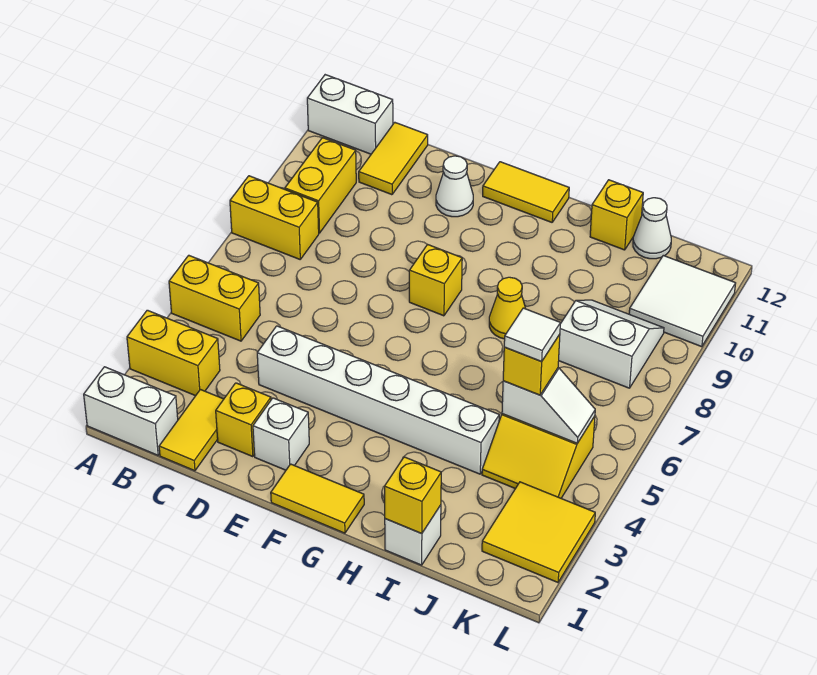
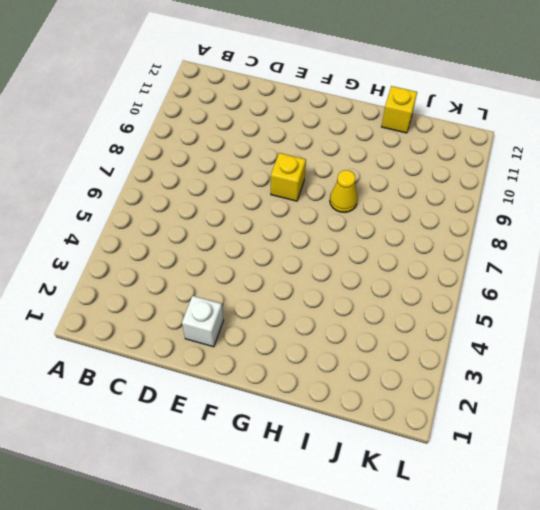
none -> white 1x2 brick [84,367,178,455]
none -> yellow 1x2 brick [127,310,220,396]
none -> yellow 1x2 brick [169,255,260,341]

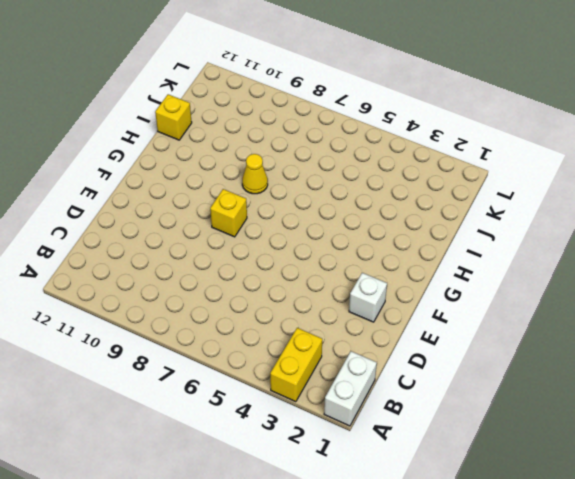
none -> yellow 1x2 brick [169,255,260,341]
none -> yellow 1x2 brick [230,176,319,259]
none -> white 1x2 brick [307,75,393,154]

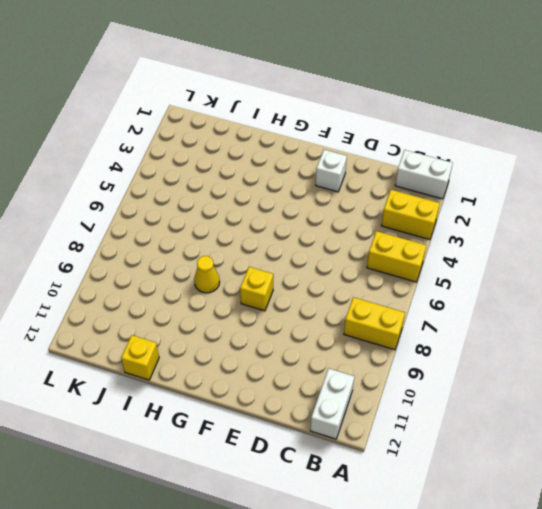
white 1x2 brick [310,368,354,439] -> white 1x2 brick turned to [307,75,393,154]
none -> yellow 1x2 brick [285,138,356,233]
none -> yellow 1x2 tile [159,390,224,471]
none -> yellow 1x2 tile [359,122,428,195]

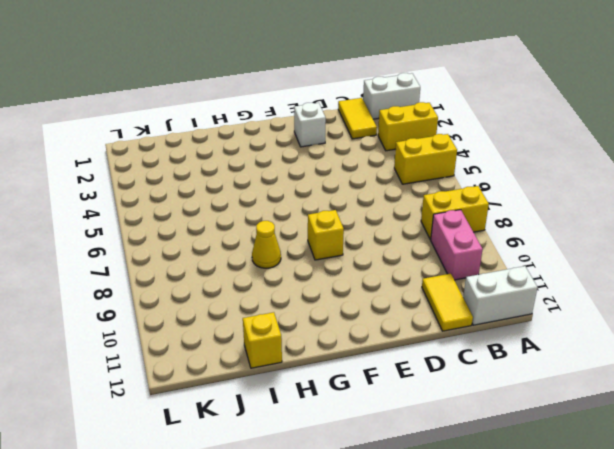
pink 1x2 brick [431,210,483,280] -> yellow 1x2 brick [285,138,356,233]
none -> yellow 1x1 brick [216,383,271,457]
none -> white 1x6 brick [257,326,499,474]
none -> white 1x1 cone [436,156,473,217]

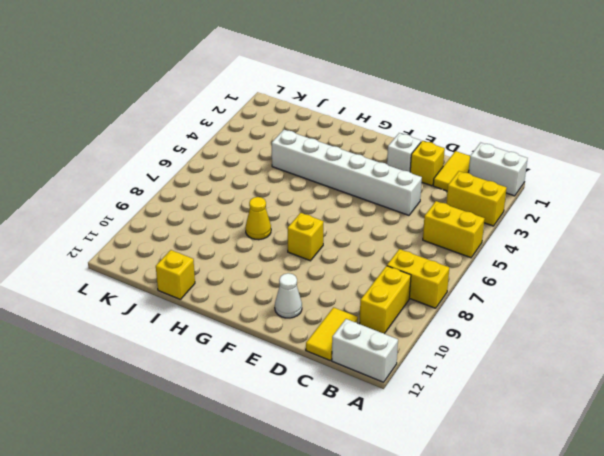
none -> yellow 1x2 tile [271,464,364,533]
none -> yellow 1x2 tile [483,162,569,222]
none -> white 1x1 brick [385,505,441,565]

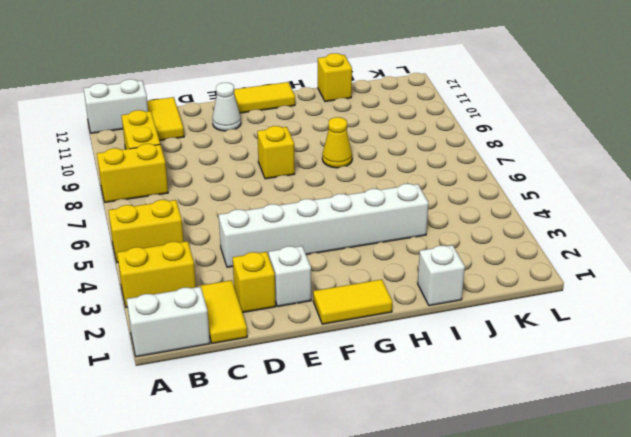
none -> yellow 2x2 slope [482,414,595,498]
none -> white 2x2 slope [559,300,664,388]
none -> white 1x1 cone [633,198,671,259]

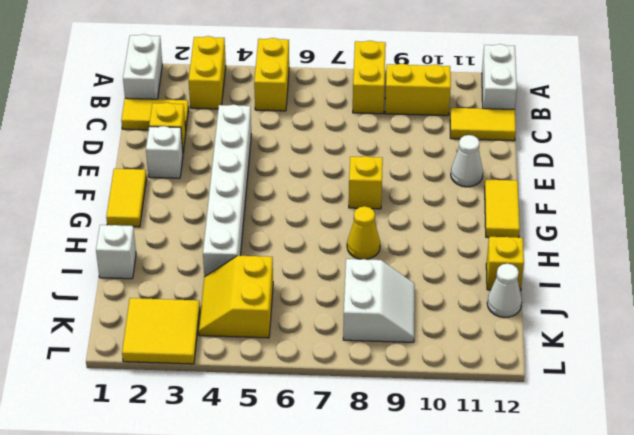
none -> white 2x2 tile [629,256,736,347]
none -> yellow 1x1 brick [385,457,441,534]
none -> white 1x2 slope [502,368,595,443]

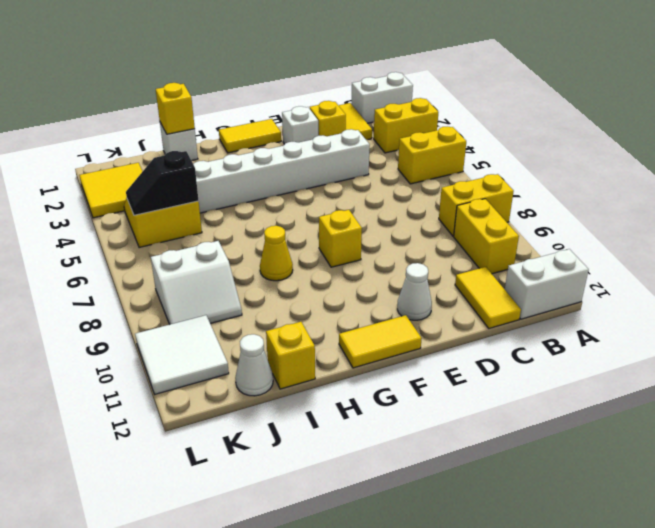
black 1x2 slope [126,151,199,215] -> white 1x2 slope [502,368,595,443]
none -> yellow 1x1 brick [503,334,560,395]
none -> white 1x1 tile [504,308,560,362]

